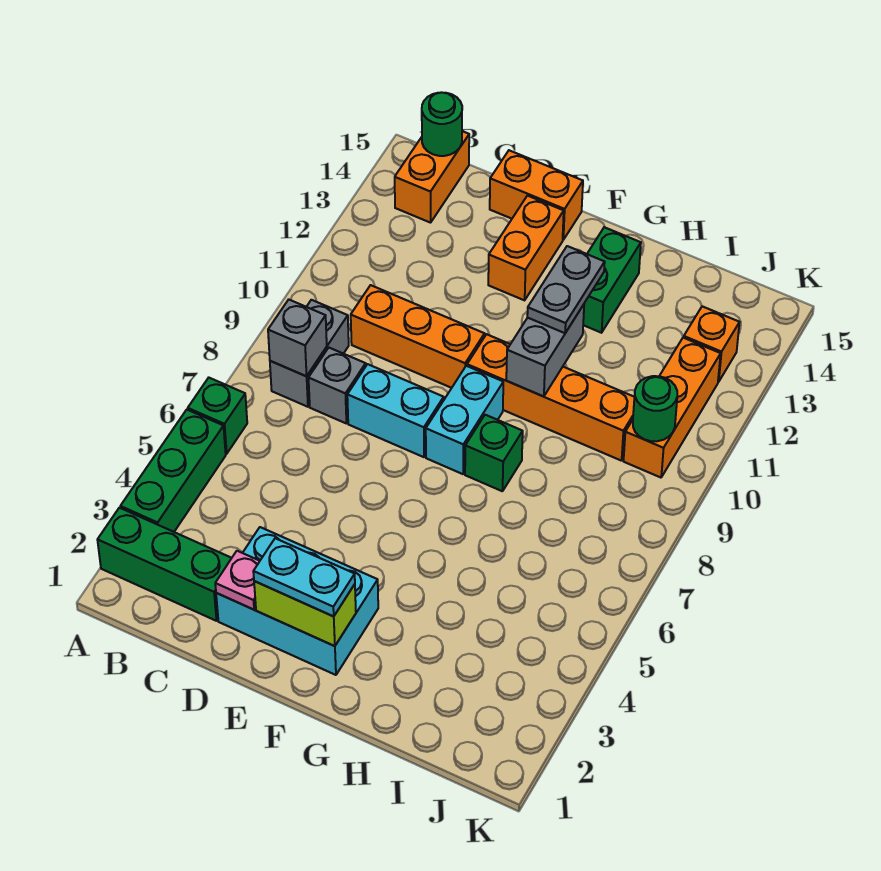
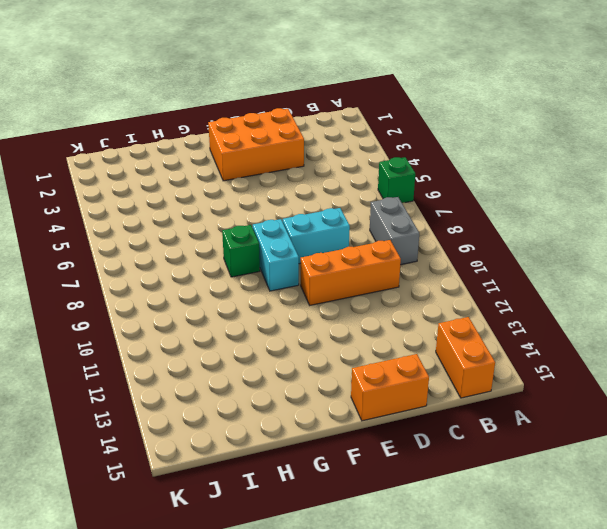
orange 2x3 brick [208,108,304,181] -> cyan 2x3 brick [216,527,378,675]
none -> green 1x3 brick [98,508,231,621]
none -> green 1x3 brick [120,410,226,532]
none -> grey 1x1 brick [309,348,366,423]

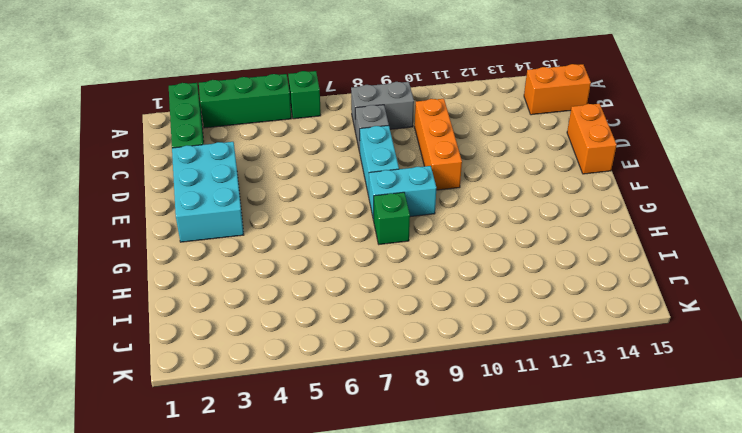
none -> orange 1x2 brick [488,196,564,300]
none -> orange 1x4 brick [467,334,634,461]
none -> green 1x2 brick [583,227,641,333]

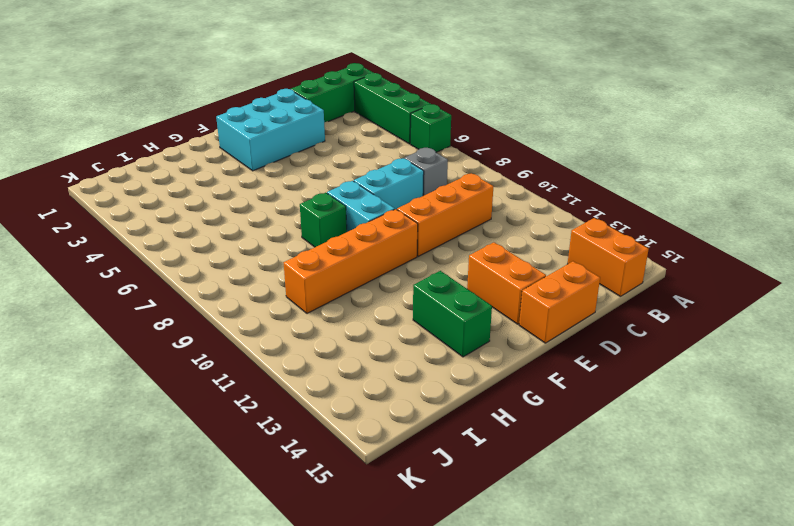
none -> grey 1x2 brick [270,300,349,407]
none -> orange 1x3 brick [624,338,721,478]
none -> orange 1x1 brick [684,306,739,382]

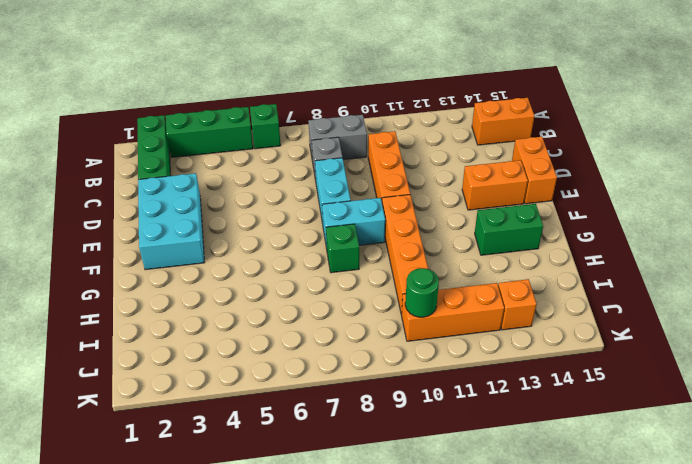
none -> grey 1x1 brick [268,300,327,376]
none -> green 1x1 round brick [422,92,462,156]
none -> pink 1x1 plate [215,551,260,610]

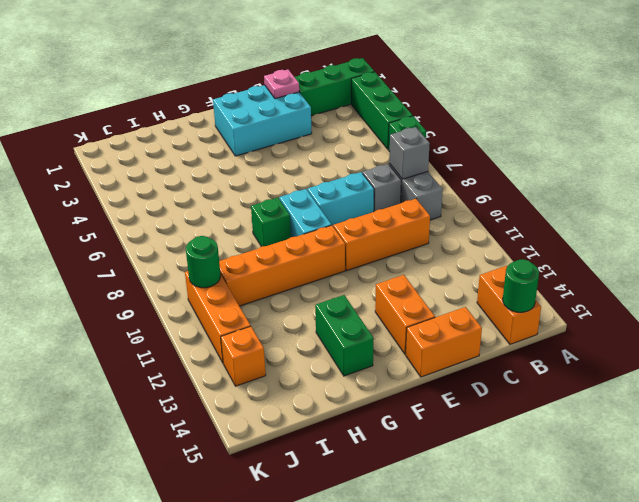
none -> lime 1x2 brick [254,581,356,646]
none -> grey 1x2 brick [506,305,584,397]
none -> cyan 1x2 plate [253,538,355,616]

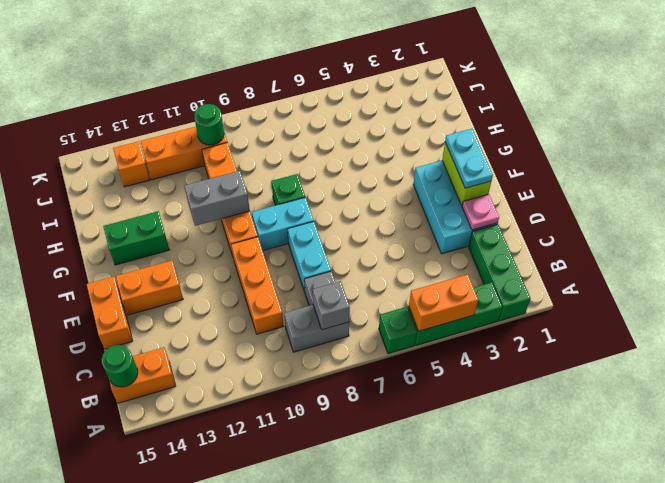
orange 1x2 brick [409,274,478,331] -> none
none -> grey 1x2 plate [527,246,605,333]

